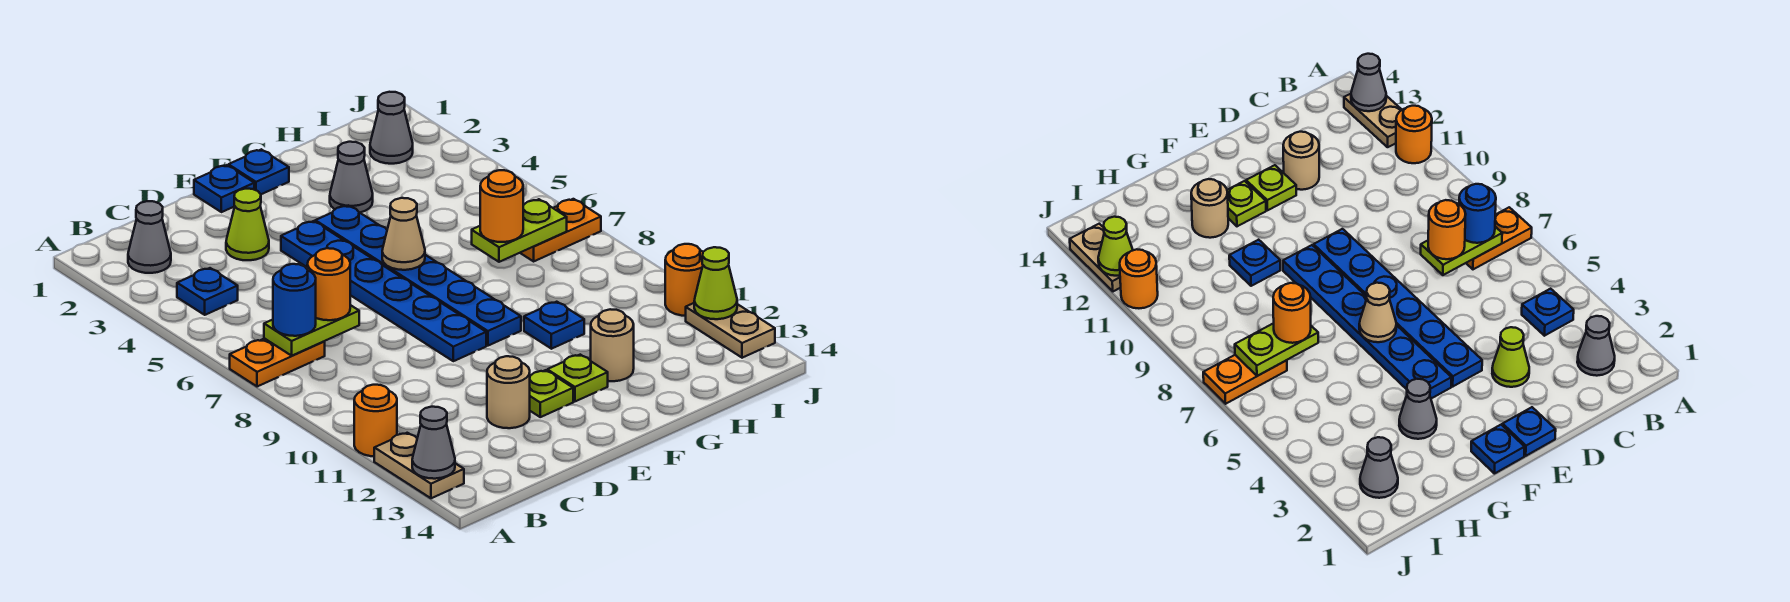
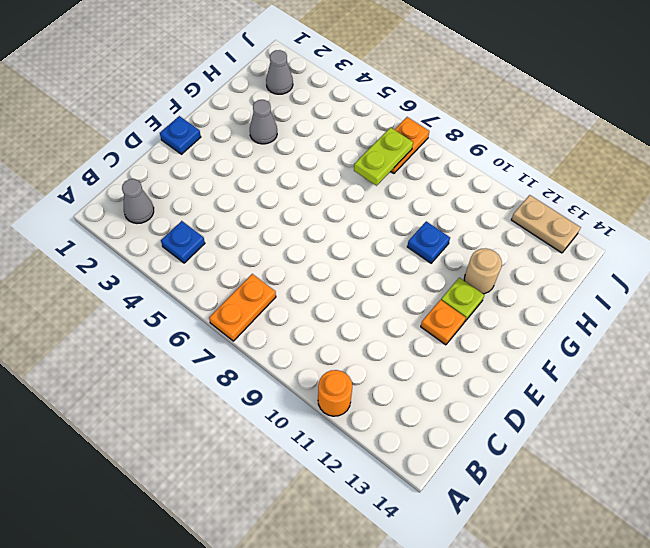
orange 1x1 plate [421,300,466,345] -> lime 1x1 plate [530,370,573,417]
none -> tan 1x2 plate [374,433,464,498]
none -> lime 1x1 cone [226,189,269,260]
none -> tan 1x1 round brick [487,356,530,428]

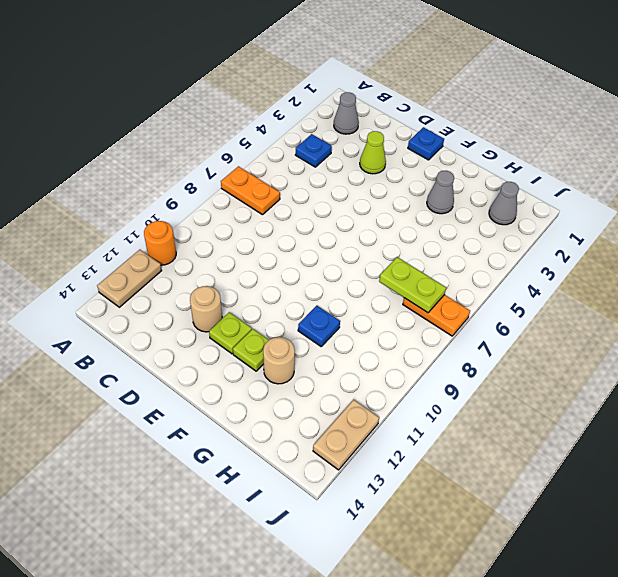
none -> blue 1x6 plate [281,221,486,361]
none -> blue 1x1 plate [228,149,289,194]
none -> blue 1x6 plate [315,205,521,346]

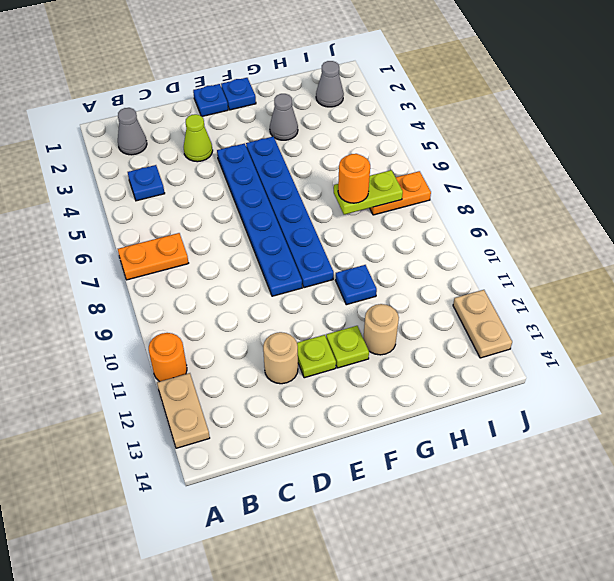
none -> orange 1x1 round brick [665,244,703,316]
none -> grey 1x1 cone [412,407,455,479]
none -> lime 1x2 plate [264,305,359,356]

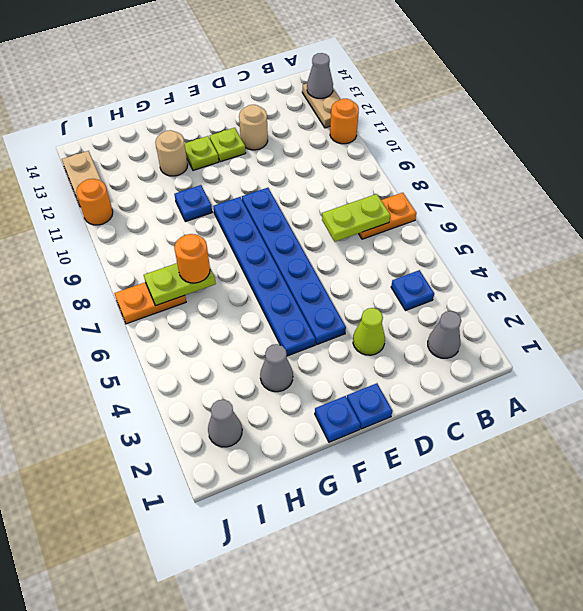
none -> tan 1x1 cone [382,198,425,270]
none -> lime 1x1 cone [694,247,737,319]
none -> blue 1x1 round brick [273,264,316,336]

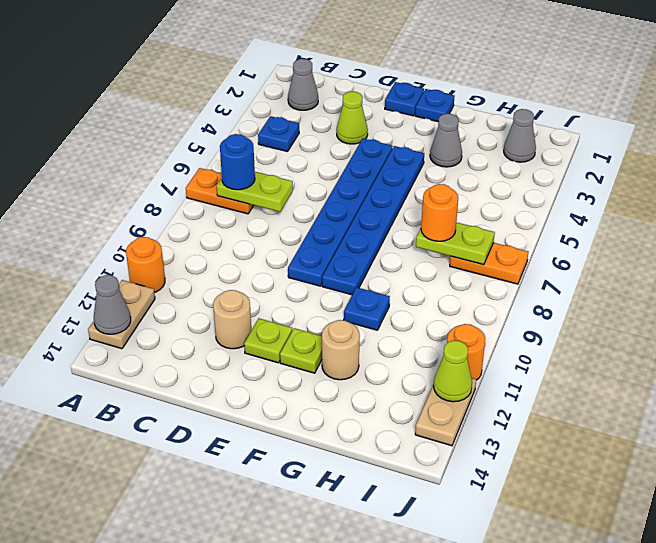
none -> tan 1x1 cone [382,198,425,270]
none -> orange 1x1 round brick [307,248,350,320]

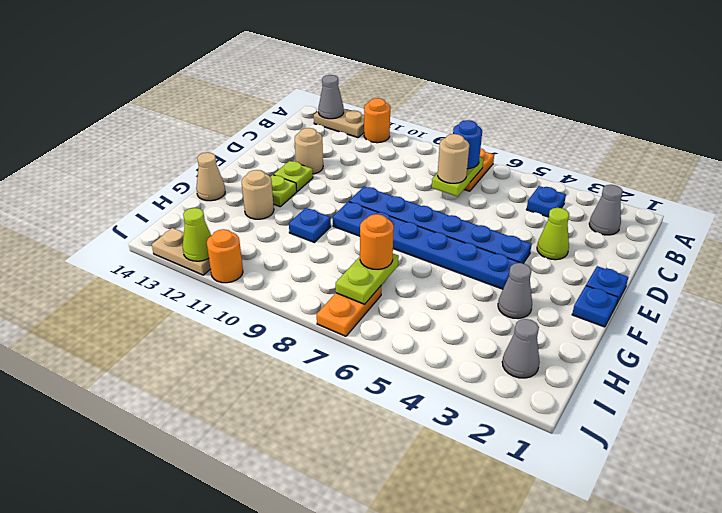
tan 1x1 round brick [438,134,469,183] -> orange 1x1 round brick [307,248,350,320]
tan 1x1 cone [196,153,225,201] -> tan 1x1 cone moved to [382,198,425,270]

